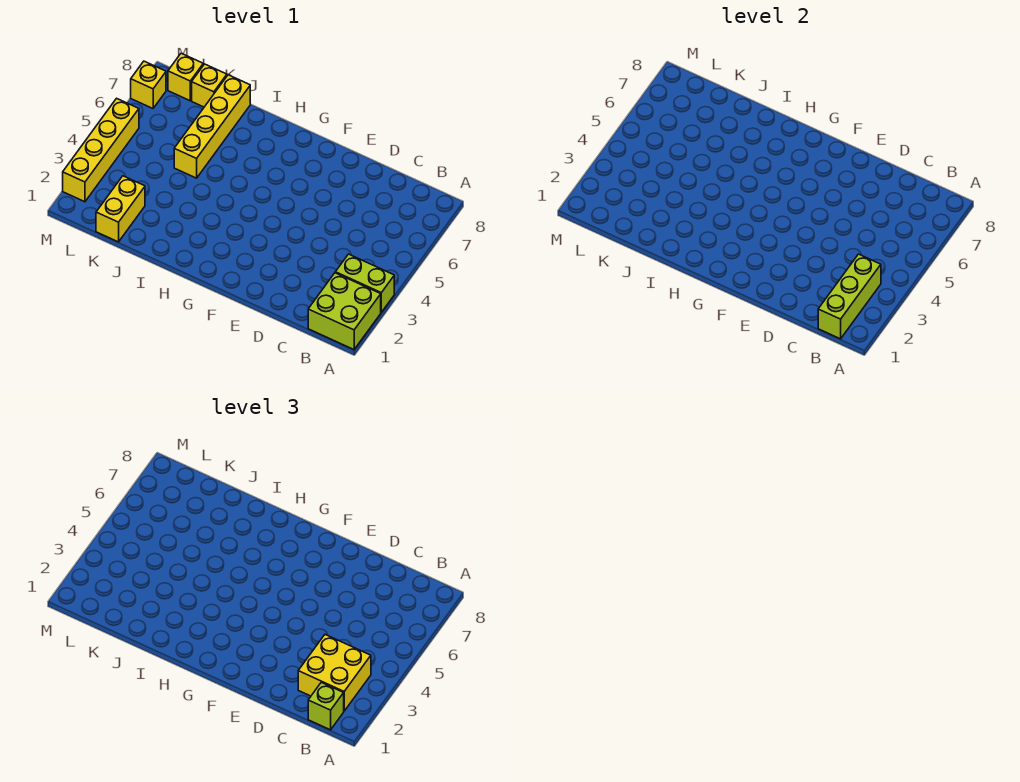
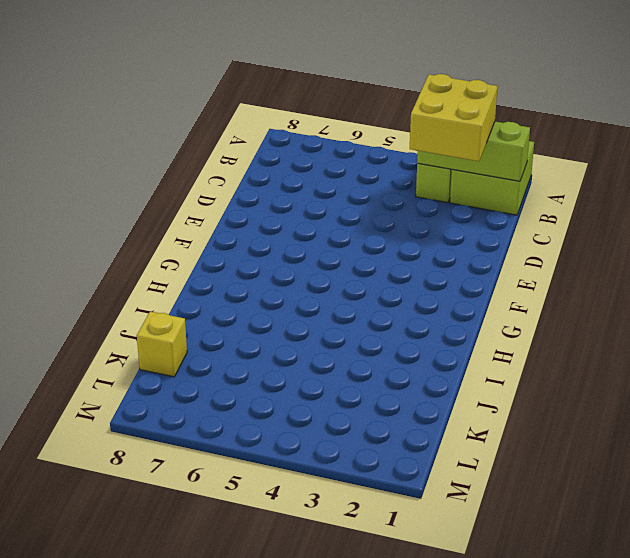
none -> yellow 1x4 brick [174,75,250,178]
none -> yellow 1x2 brick [96,176,145,242]

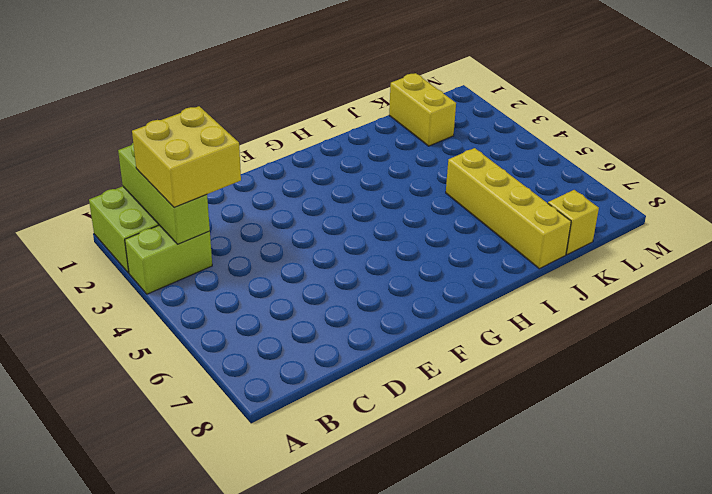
none -> yellow 1x1 brick [168,53,203,101]
none -> yellow 1x4 brick [63,98,139,202]

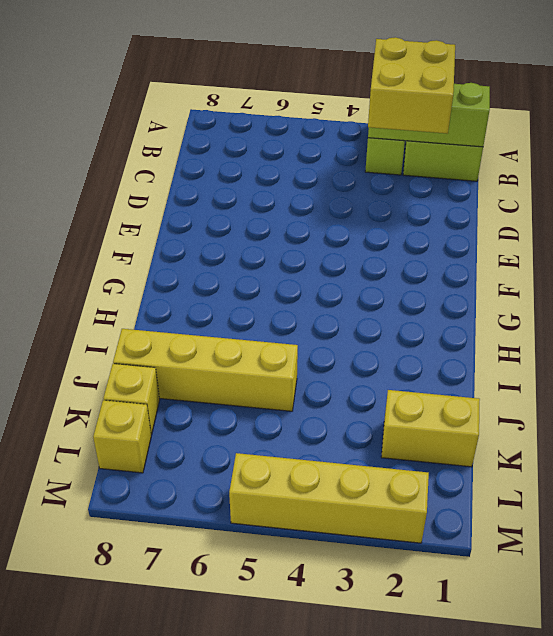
none -> yellow 1x1 brick [131,61,166,108]
none -> lime 1x1 brick [308,682,344,730]

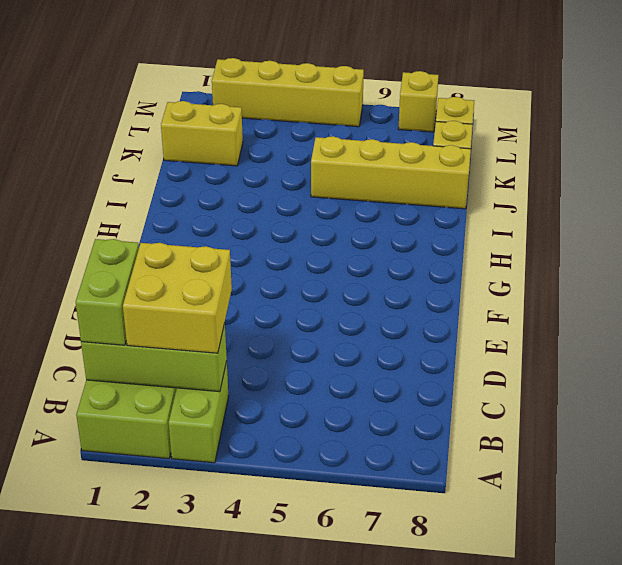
lime 1x2 brick [76,239,139,345] -> lime 1x1 brick [308,682,344,730]

